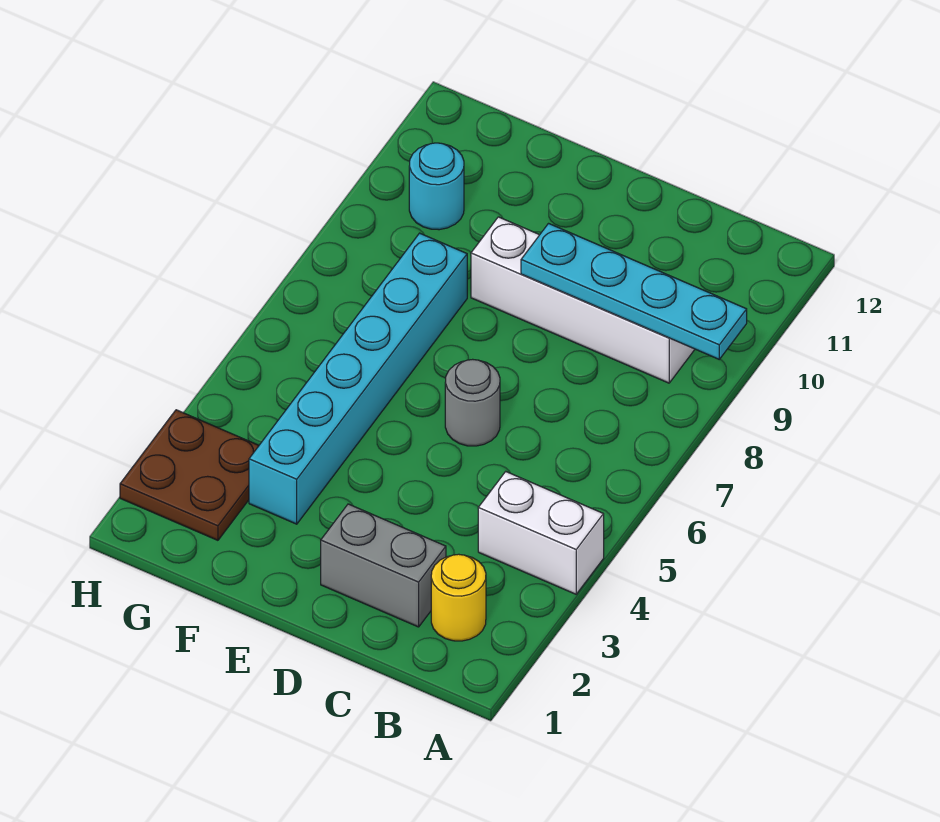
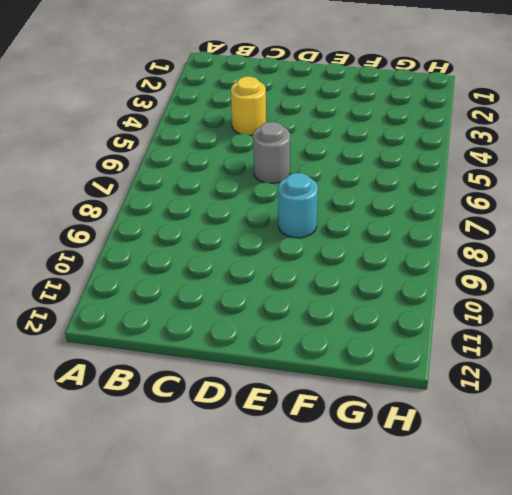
yellow 1x1 round brick [231,76,266,135] -> yellow 1x1 round brick moved to [431,554,486,641]
cyan 1x1 round brick [278,173,318,238] -> cyan 1x1 round brick moved to [409,143,464,230]
none -> white 1x2 brick [478,472,604,594]
none -> white 1x4 brick [471,217,695,383]

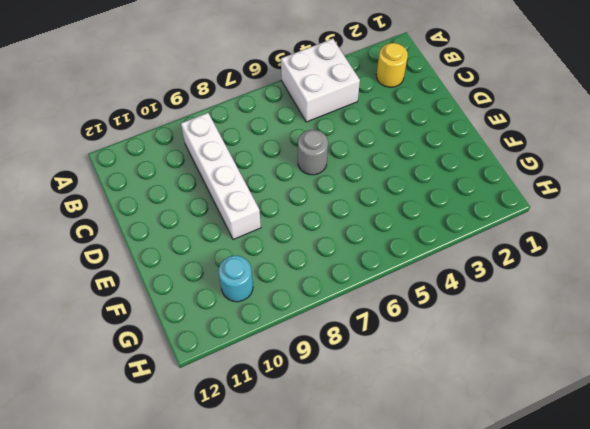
white 2x2 brick [281,39,360,122] -> white 1x2 brick [478,472,604,594]
none -> grey 1x2 brick [321,504,446,627]
none -> cyan 1x6 brick [249,233,467,524]

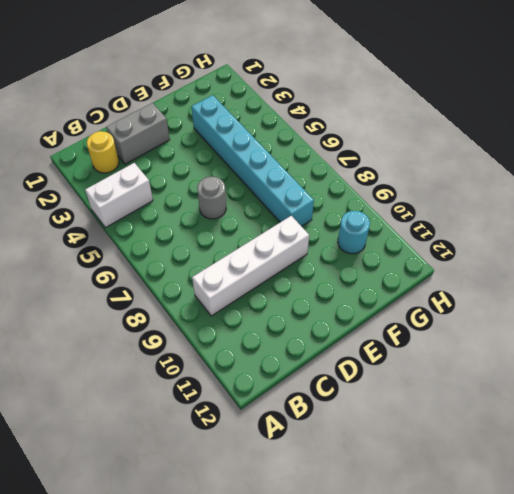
none -> brown 2x2 plate [120,410,259,540]
none -> cyan 1x4 plate [521,224,747,359]

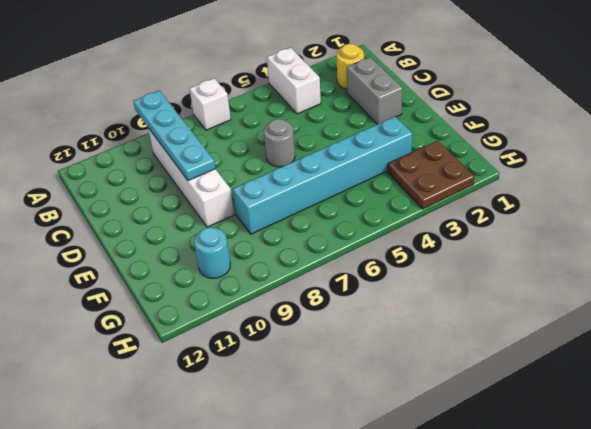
white 1x1 brick [189,78,231,130] -> none

